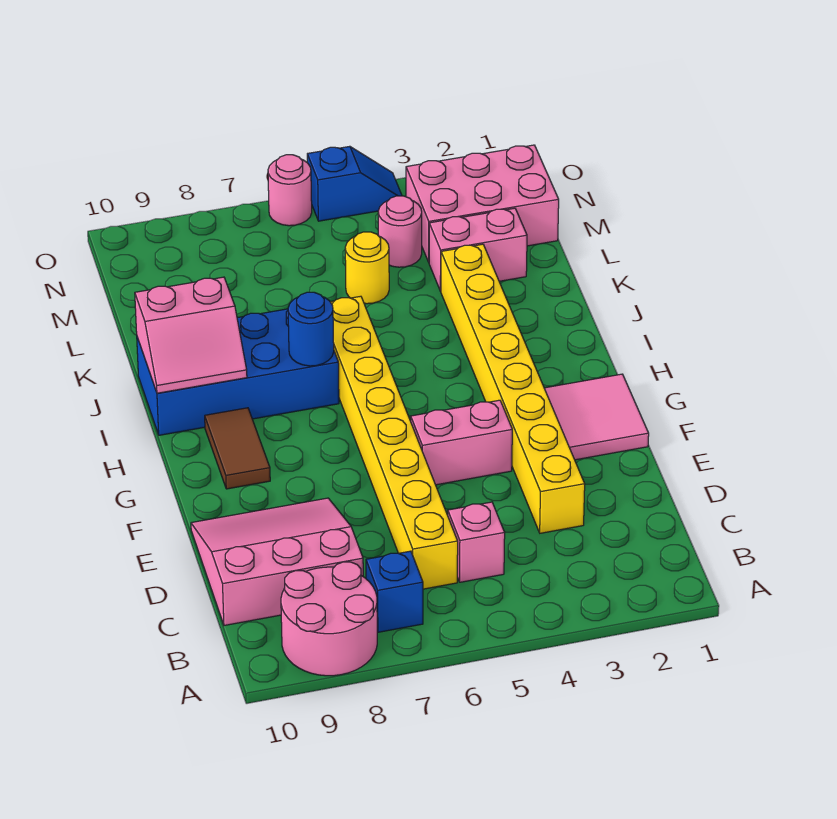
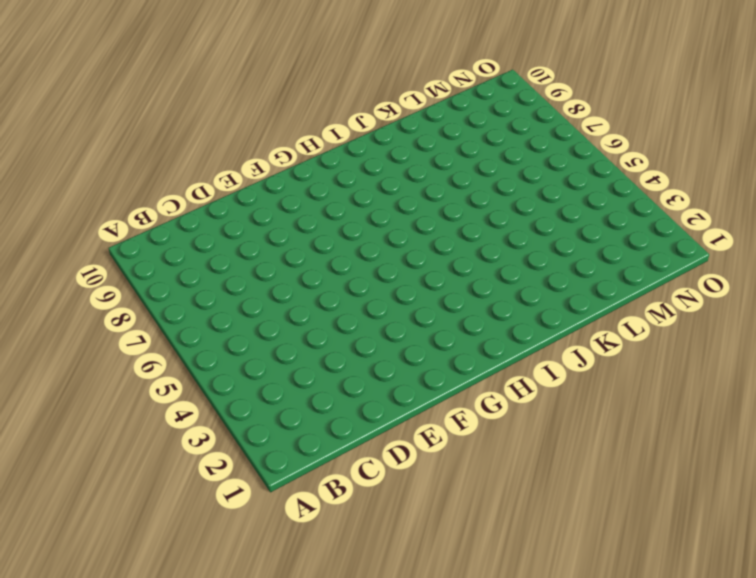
none -> pink 2x2 round brick [281,562,377,676]
none -> blue 1x1 brick [366,551,423,632]
none -> pink 1x1 brick [448,502,505,582]

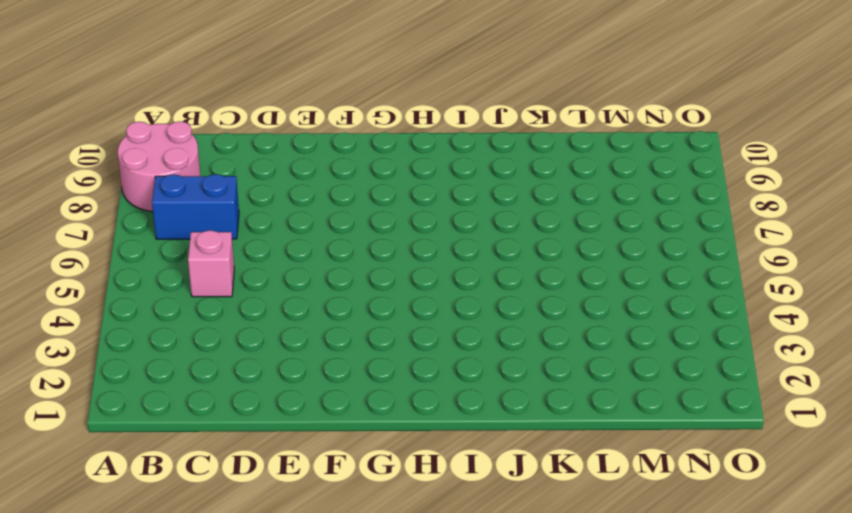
blue 1x2 brick [152,174,239,239] -> blue 1x1 brick [366,551,423,632]
none -> yellow 1x8 brick [331,296,458,589]
none -> pink 3x3 slope [191,498,363,626]
none -> yellow 1x8 brick [441,244,585,533]

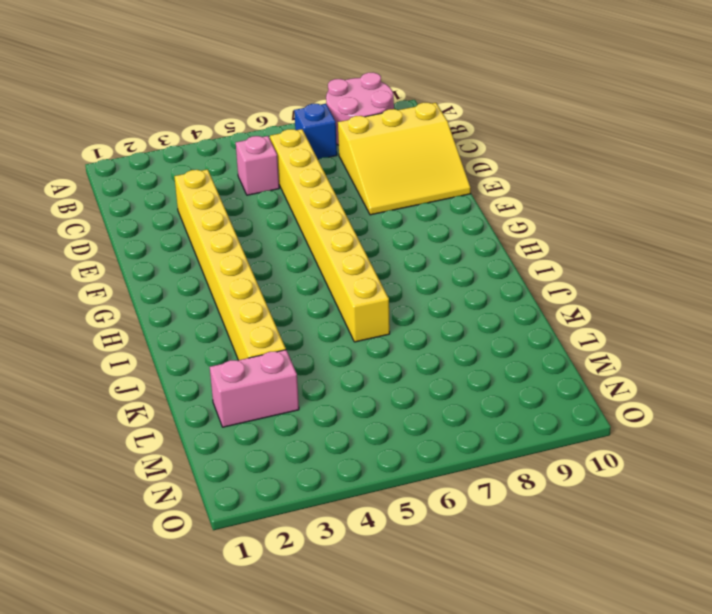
yellow 3x3 slope [338,103,471,215] -> pink 3x3 slope [191,498,363,626]
none -> pink 2x2 tile [544,374,649,460]
none -> pink 1x2 brick [411,400,512,485]
none -> brown 1x2 tile [205,408,270,489]

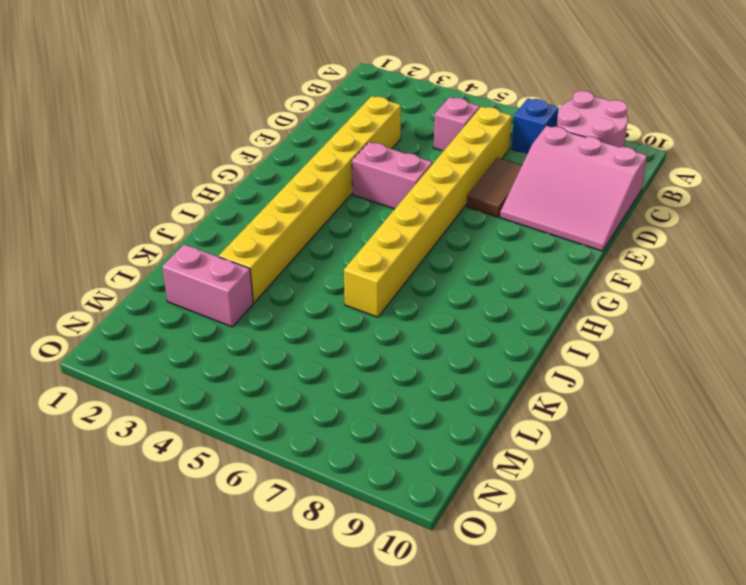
brown 1x2 tile [467,158,522,217] -> brown 1x2 tile moved to [205,408,270,489]
none -> pink 2x2 tile [544,374,649,460]
none -> blue 2x4 brick [137,309,339,435]
none -> yellow 1x1 round brick [345,232,389,304]

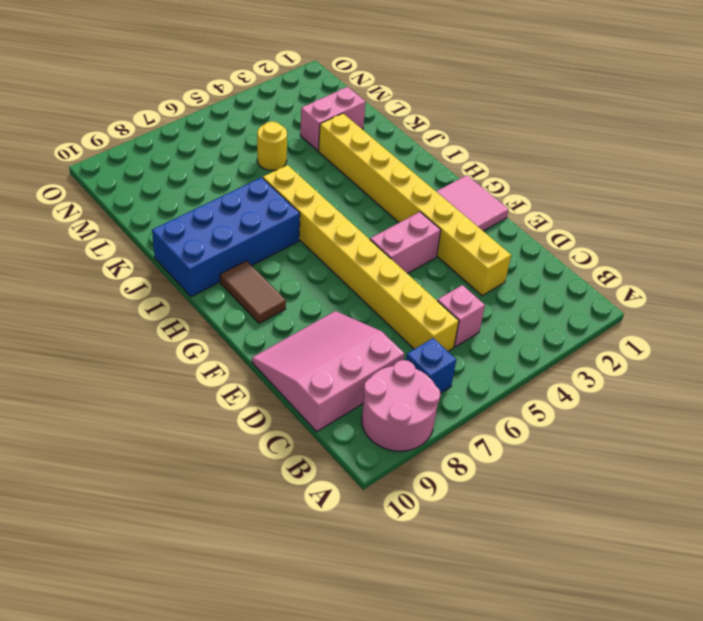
none -> pink 2x3 brick [406,145,559,262]
none -> pink 1x1 round brick [378,196,422,267]
none -> blue 1x2 slope [307,146,402,221]

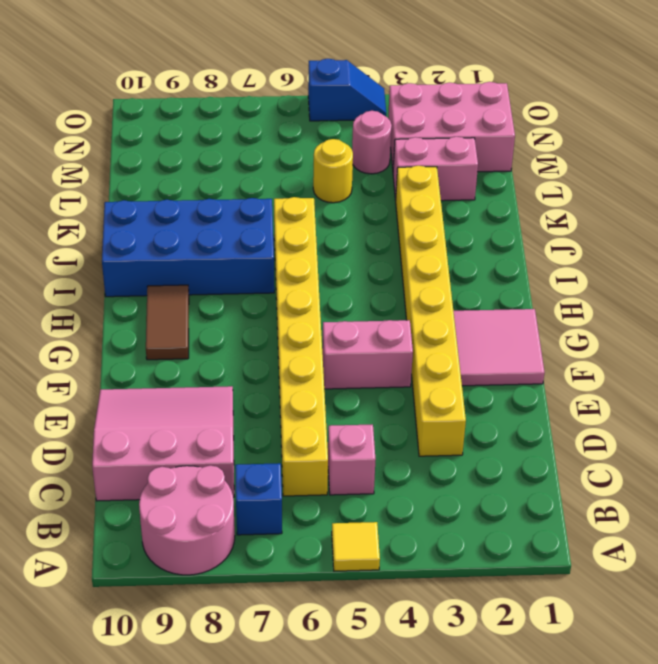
yellow 1x1 tile [332,522,380,571] -> none
none -> pink 1x1 round brick [268,155,312,226]
none -> blue 1x1 round brick [288,292,334,366]
none -> pink 2x2 slope [135,277,247,393]

